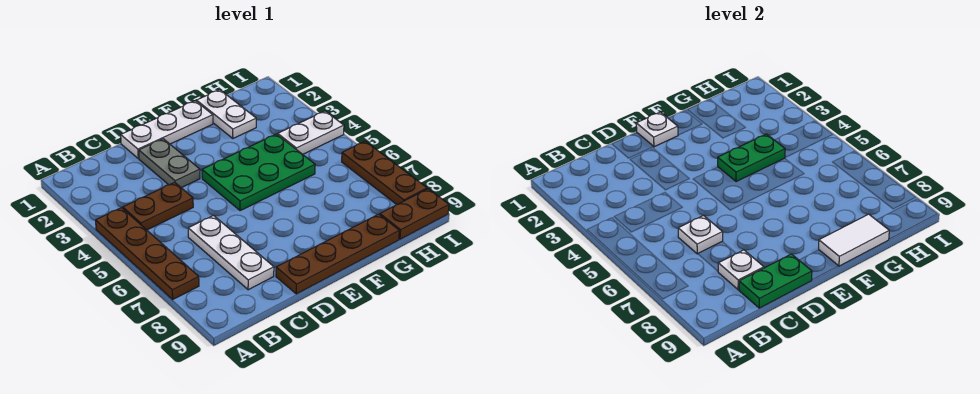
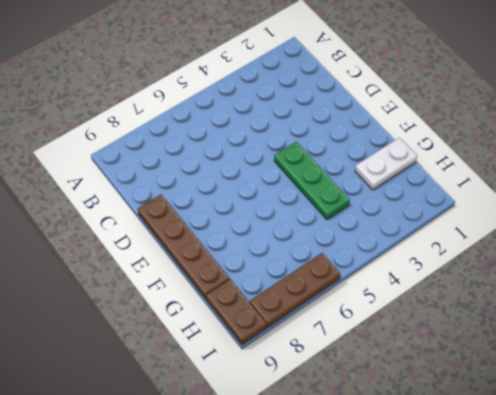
green 1x3 plate [274,142,350,220] -> green 2x3 plate [202,134,315,211]
none -> brown 1x4 plate [96,208,199,299]
none -> brown 1x2 plate [123,182,193,230]
none -> white 1x3 plate [188,215,274,290]

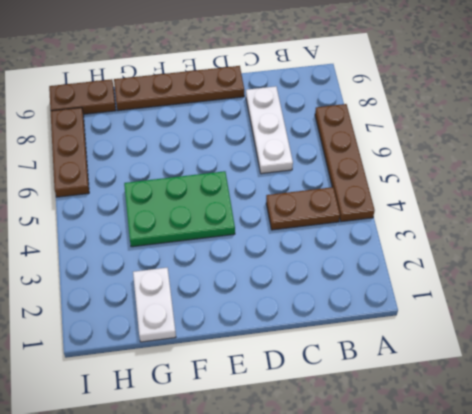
none -> white 1x3 plate [121,101,213,159]
none -> grey 1x2 plate [139,139,200,188]
none -> white 1x2 plate [278,111,344,154]

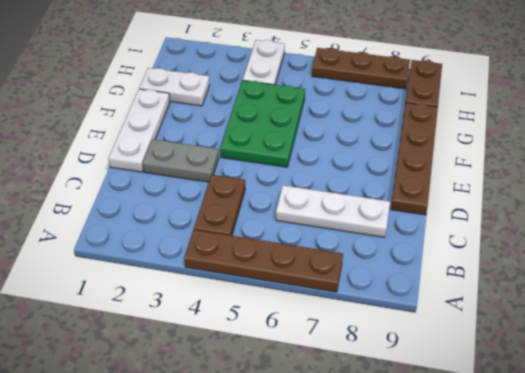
none -> white 1x1 plate [678,215,723,254]
none -> white 1x1 plate [718,250,764,290]
none -> green 1x2 plate [739,254,812,308]

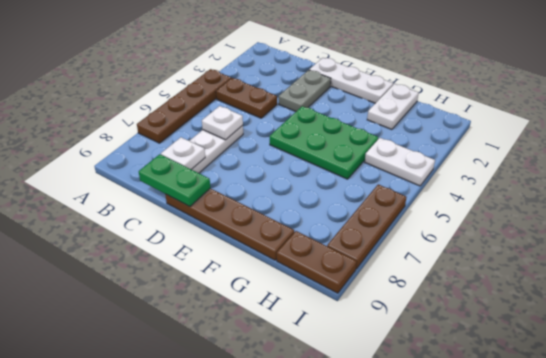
none -> white 1x1 plate [636,112,678,147]
none -> green 1x2 plate [718,134,785,182]
none -> white 1x2 tile [819,214,889,266]

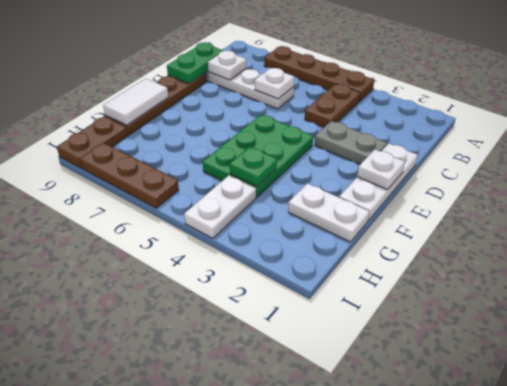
green 1x1 plate [230,147,277,187] -> green 1x2 plate [718,134,785,182]

